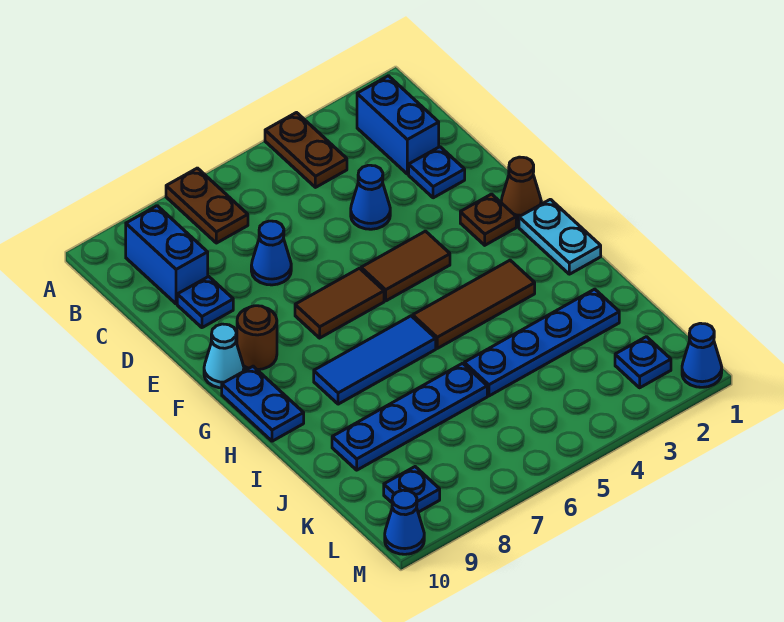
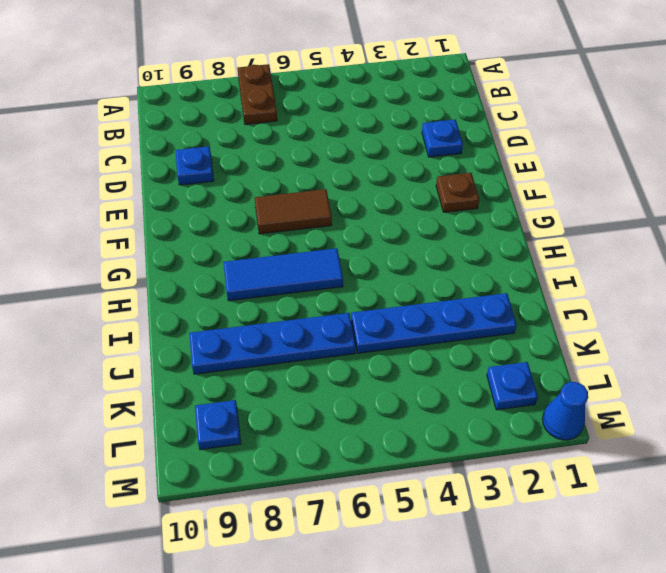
none -> brown 1x2 plate [265,113,347,187]
none -> blue 1x2 brick [357,76,439,174]
none -> blue 1x2 brick [126,206,208,304]

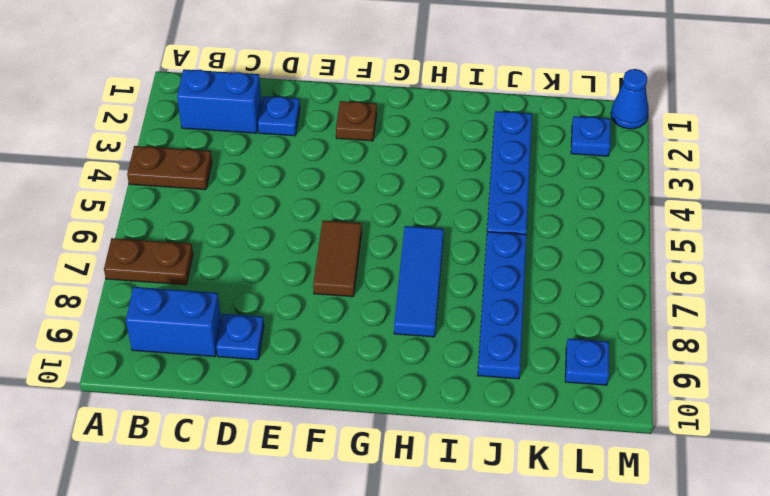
none -> blue 1x1 cone [351,165,390,229]
none -> blue 1x1 cone [251,221,291,285]
none -> brown 1x1 cone [501,157,541,221]

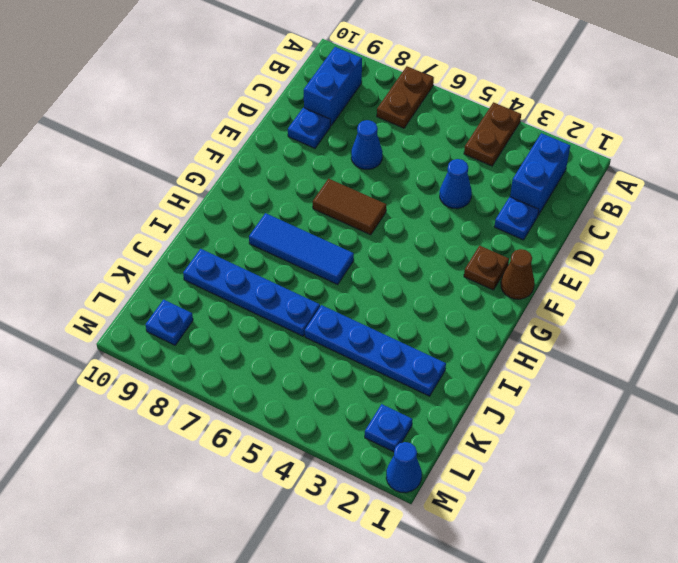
none -> brown 1x2 tile [361,231,450,301]
none -> brown 1x1 round brick [237,306,277,370]
none -> cyan 1x1 cone [204,324,244,388]

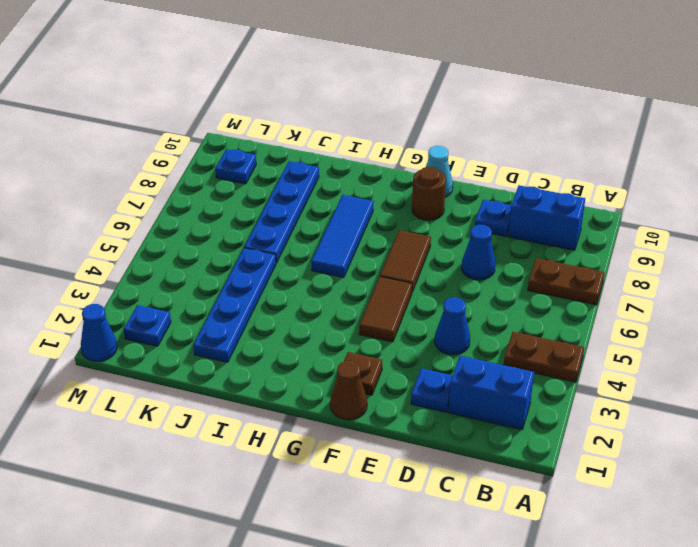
none -> cyan 1x2 plate [519,199,601,274]
none -> blue 1x2 plate [222,366,304,441]
none -> brown 1x3 tile [413,260,535,348]

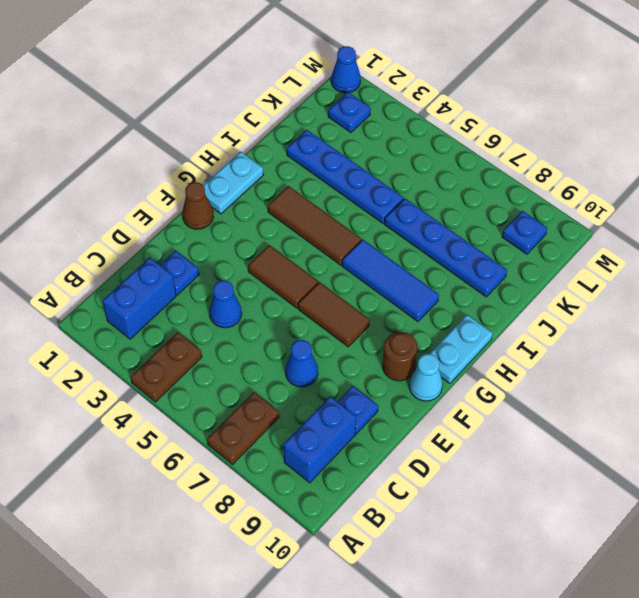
cyan 1x2 plate [430,315,493,384] -> blue 1x2 plate [222,366,304,441]
none -> brown 1x1 plate [460,194,516,245]
none -> blue 1x1 cone [385,490,424,554]

